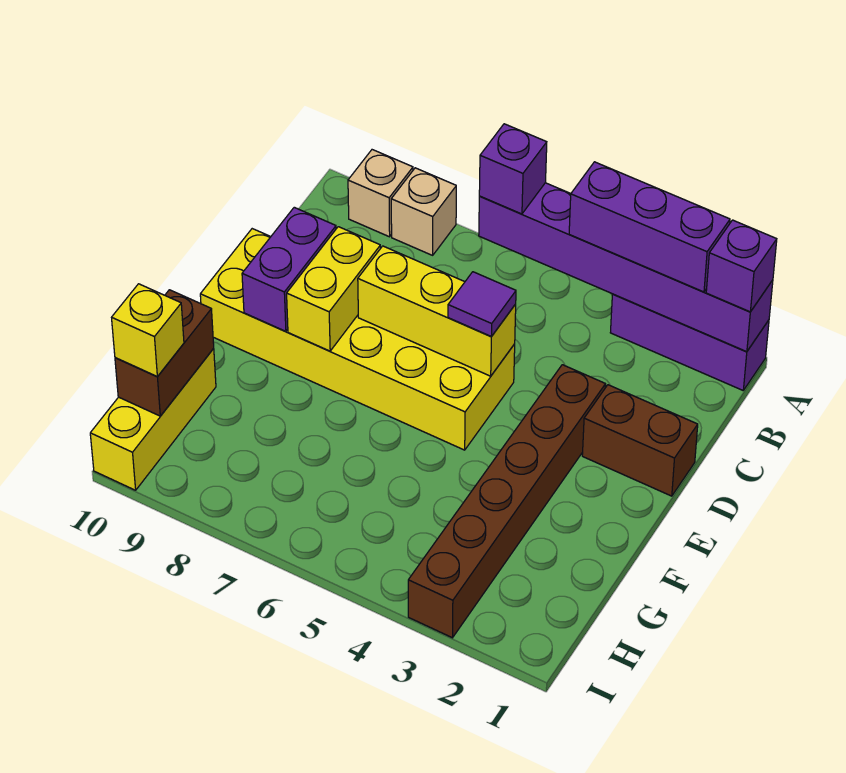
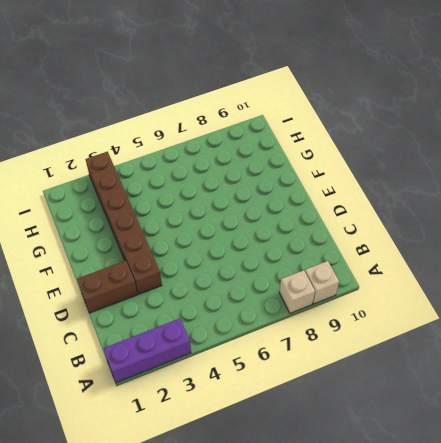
none -> yellow 2x6 brick [200,229,515,450]
none -> yellow 1x3 brick [90,349,216,490]
none -> purple 1x6 brick [479,183,773,352]

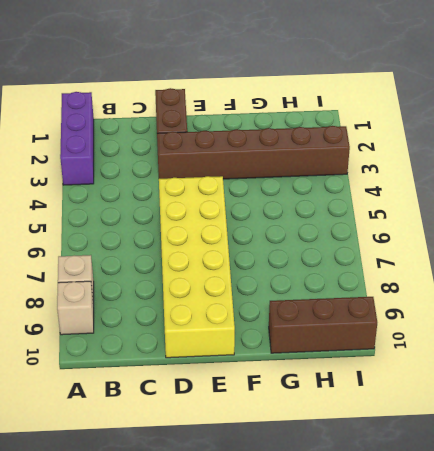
brown 1x3 brick [269,297,377,353] -> yellow 1x3 brick [90,349,216,490]
none -> purple 1x6 brick [479,183,773,352]
none -> yellow 1x3 brick [358,246,516,376]
none -> yellow 1x2 brick [287,227,381,351]

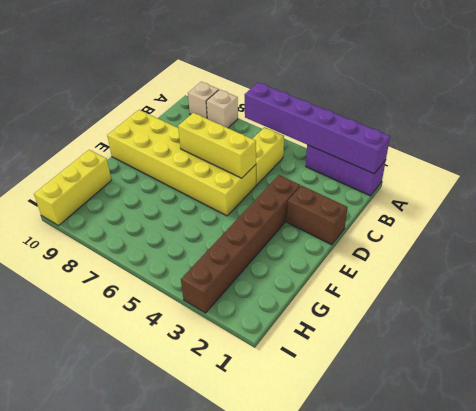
yellow 1x2 brick [253,127,284,185] -> yellow 1x2 brick moved to [287,227,381,351]
none -> purple 1x2 brick [242,207,336,332]
none -> brown 1x2 brick [115,290,214,416]
none -> purple 1x1 brick [706,220,777,312]

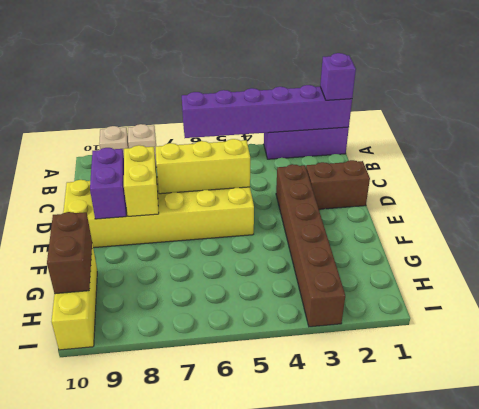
none -> purple 1x3 brick [569,162,730,292]
none -> purple 1x1 brick [479,124,547,214]
none -> purple 1x1 tile [448,272,516,337]

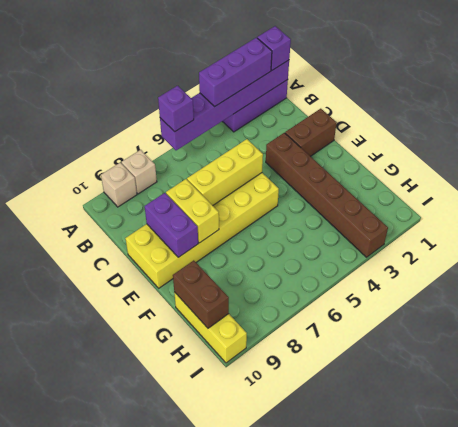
none -> purple 1x1 tile [448,272,516,337]
none -> yellow 1x1 brick [112,284,184,377]

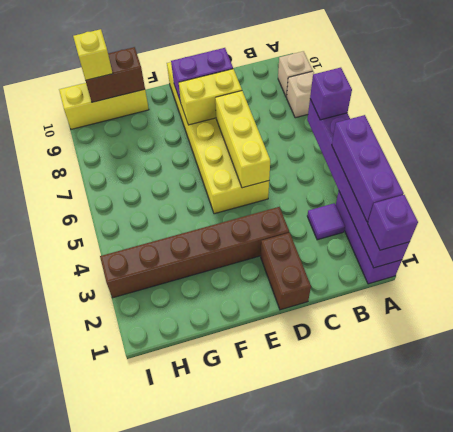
purple 1x1 tile [307,203,345,240] -> purple 1x1 tile moved to [448,272,516,337]

